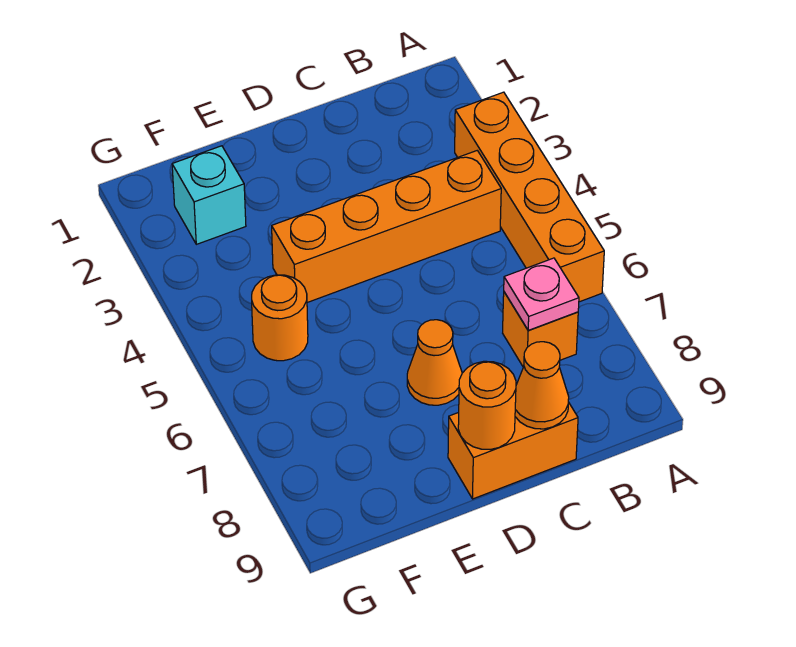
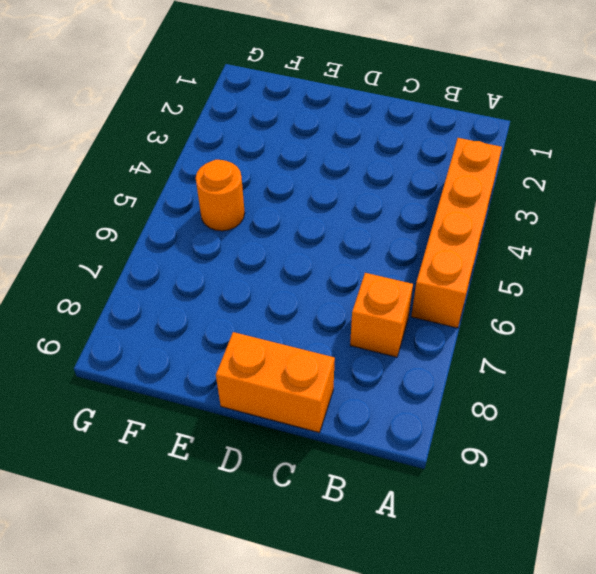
none -> orange 1x4 brick [272,151,501,303]
none -> orange 1x1 cone [407,320,462,405]

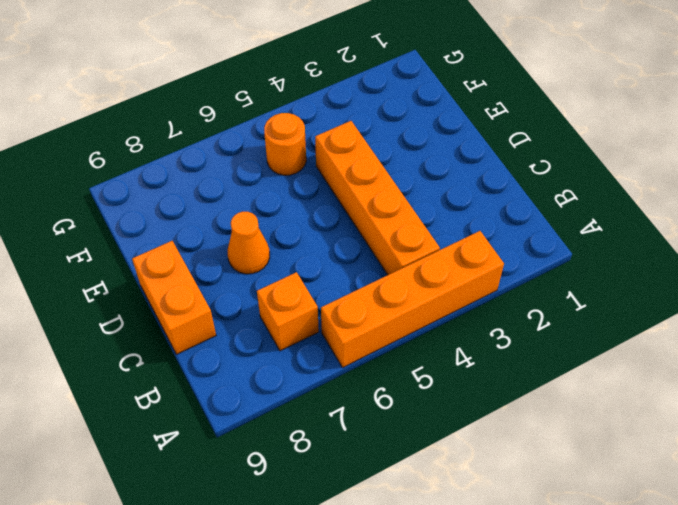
none -> cyan 1x1 brick [172,146,246,244]
none -> pink 1x1 plate [504,258,579,330]

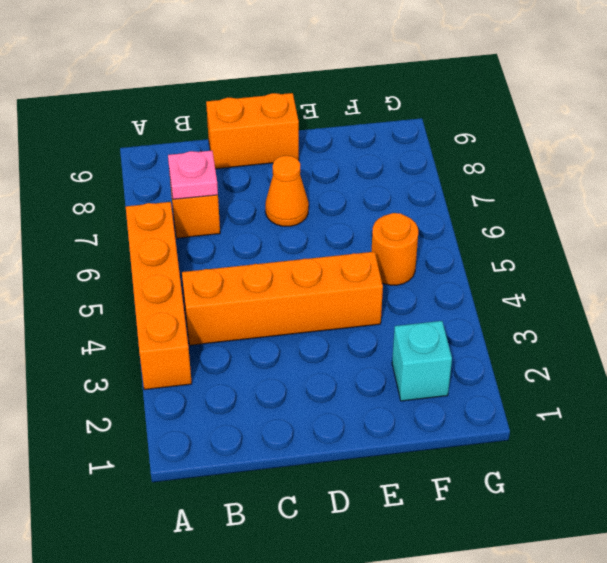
none -> orange 1x1 cone [515,342,569,429]
none -> orange 1x1 round brick [458,361,516,450]

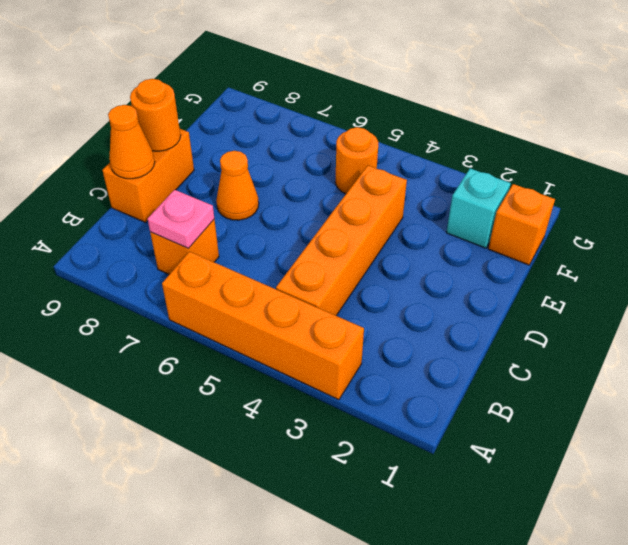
orange 1x1 brick [488,184,555,265] -> none

